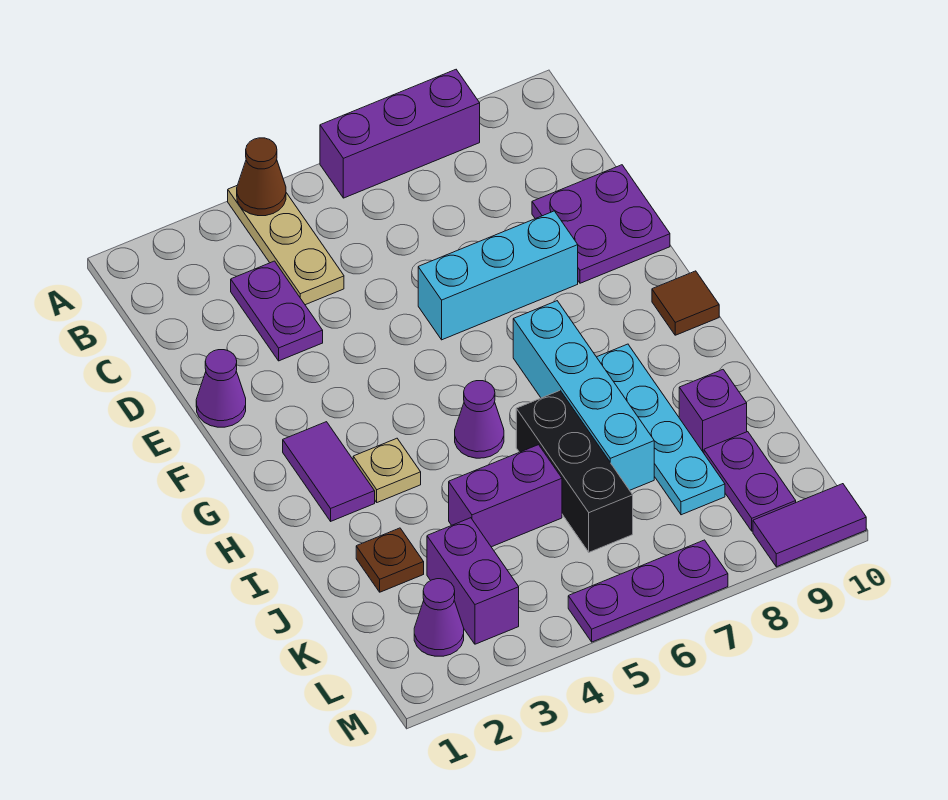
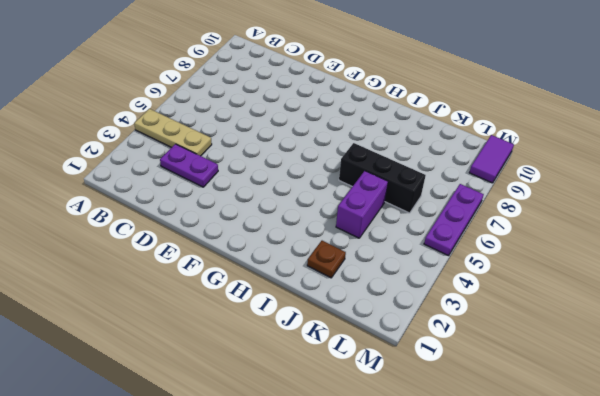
none -> purple 1x3 brick [320,70,480,198]
none -> purple 2x2 plate [532,165,670,283]
none -> purple 1x1 cone [196,350,246,427]

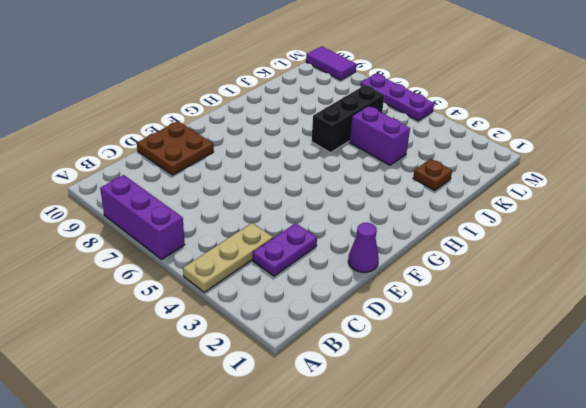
brown 2x2 plate [137,121,214,175] -> purple 2x2 plate [532,165,670,283]
none -> cyan 1x3 brick [418,211,578,340]
none -> purple 1x2 tile [283,422,375,521]
none -> cyan 1x4 brick [513,301,654,490]

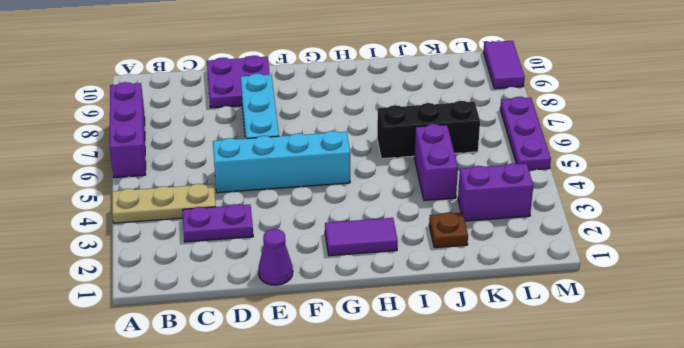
cyan 1x4 brick [213,131,350,193] -> cyan 1x4 brick moved to [513,301,654,490]
none -> brown 1x1 tile [652,271,719,335]
none -> tan 1x1 plate [353,438,421,502]
none -> purple 1x1 cone [455,381,504,458]

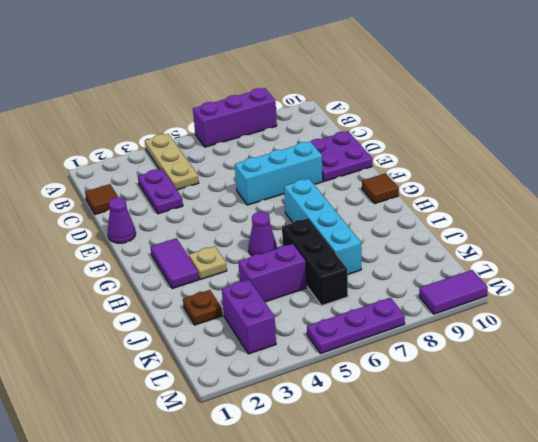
brown 1x1 tile [85,184,118,214] -> none
none -> cyan 1x4 plate [597,344,725,515]
none -> purple 1x1 brick [679,370,747,453]
none -> purple 1x2 plate [704,432,796,531]

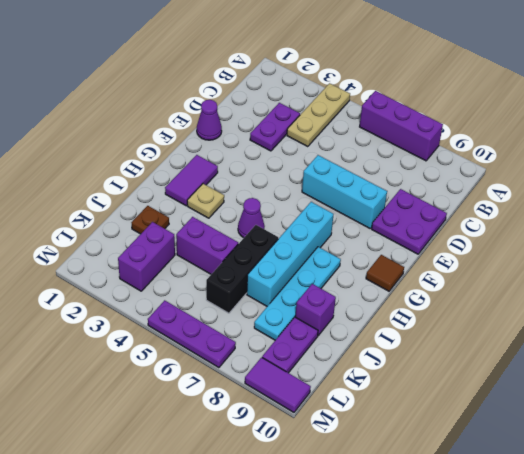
none -> purple 1x1 cone [414,579,464,656]
none -> brown 1x1 cone [237,138,286,216]

